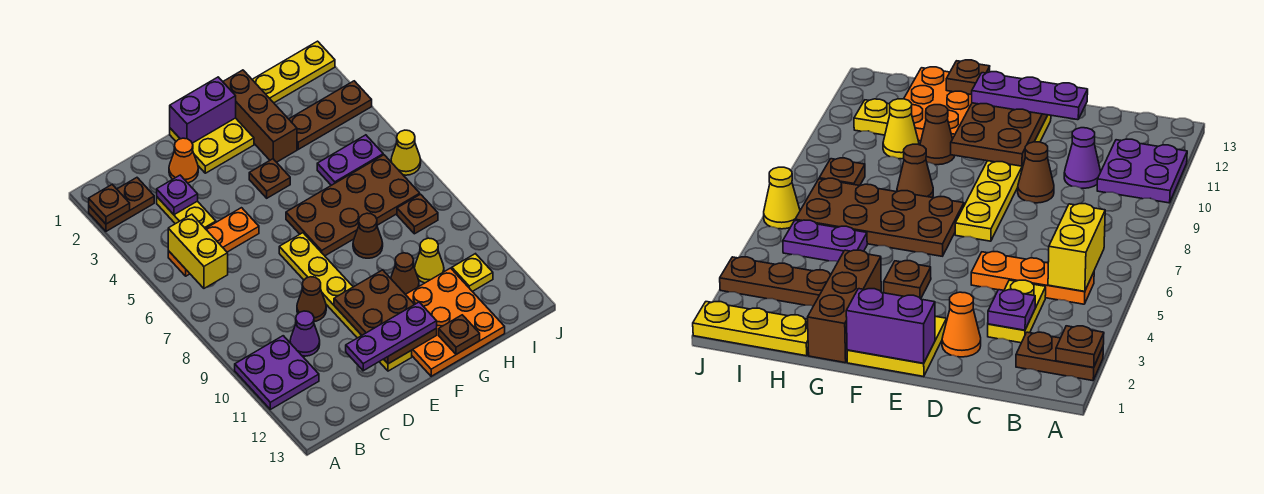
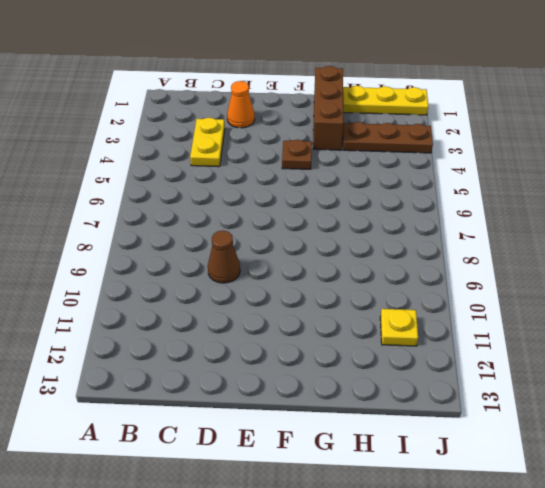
none -> brown 1x2 plate [89,178,154,231]
none -> purple 2x2 plate [235,336,319,409]
none -> orange 1x3 plate [168,208,259,276]

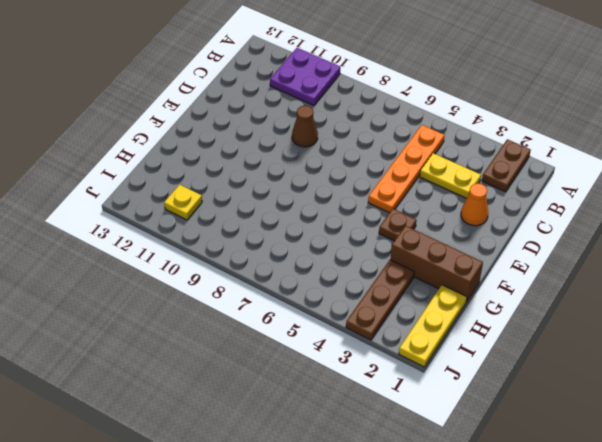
orange 1x4 plate [368,125,445,213] -> orange 1x3 plate [168,208,259,276]
none -> purple 1x1 cone [290,311,320,356]
none -> yellow 2x2 plate [170,118,254,173]
none -> yellow 1x6 plate [279,233,412,371]

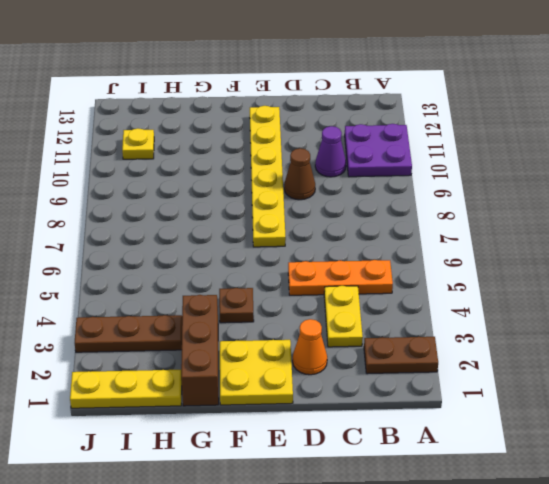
none -> brown 2x4 plate [286,155,420,256]
none -> orange 3x3 plate [405,268,505,376]
none -> brown 1x1 cone [353,213,383,258]

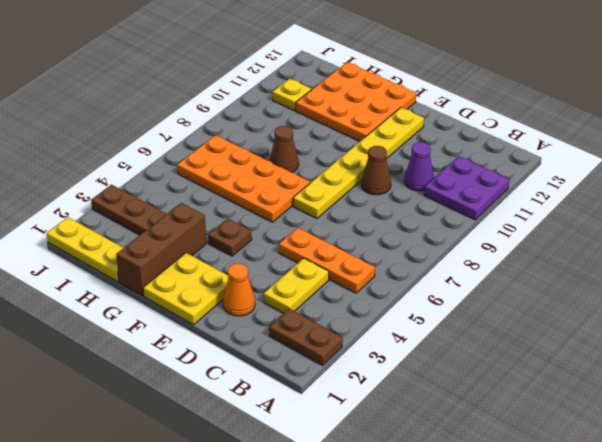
orange 2x4 plate [177,135,310,222] -> brown 2x4 plate [286,155,420,256]
none -> brown 1x1 cone [391,253,419,294]
none -> purple 1x2 plate [317,135,383,185]
none -> yellow 1x1 cone [415,238,444,283]

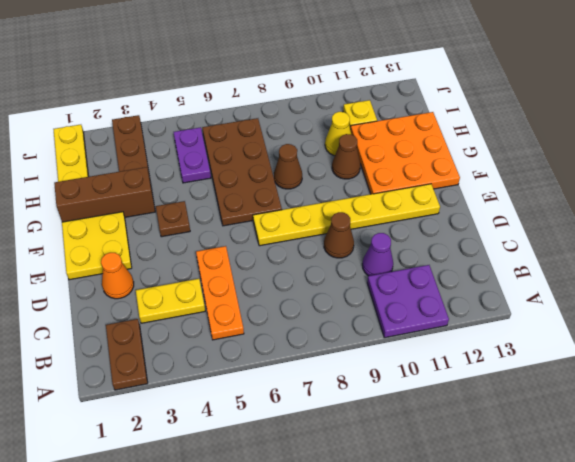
none -> brown 1x1 plate [397,194,438,234]
none -> yellow 1x1 cone [391,130,421,175]
none -> brown 1x1 plate [89,185,130,224]

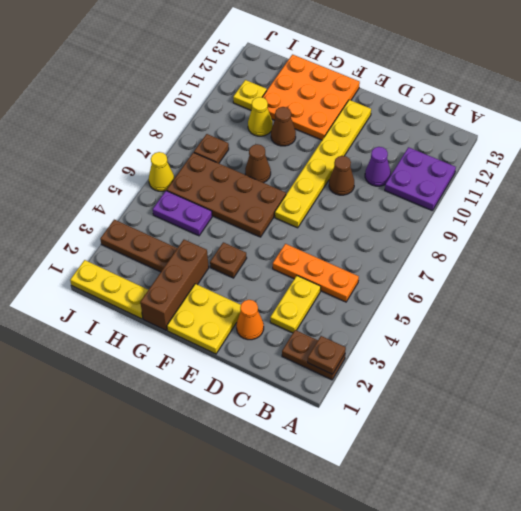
none -> yellow 1x2 brick [168,214,228,288]
none -> purple 1x1 plate [157,175,198,215]
none -> purple 1x2 brick [170,77,236,143]

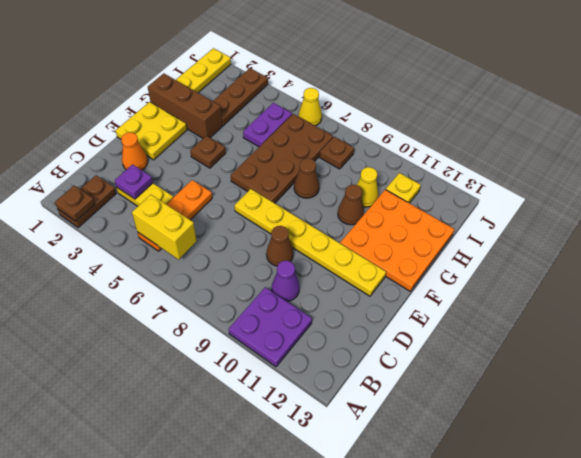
none -> purple 1x2 brick [170,77,236,143]
none -> brown 2x3 plate [334,270,437,364]
none -> brown 1x1 plate [439,315,480,354]

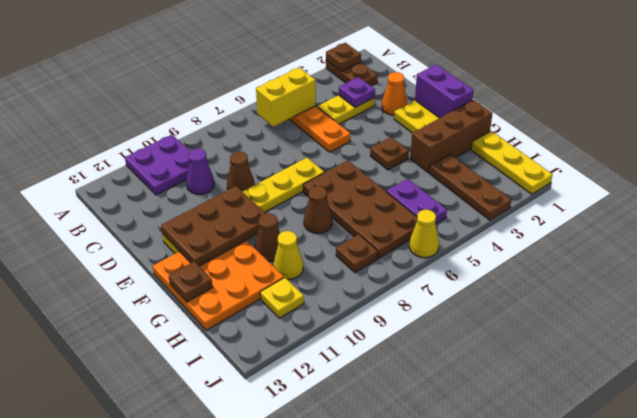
none -> purple 1x3 plate [346,302,437,371]

